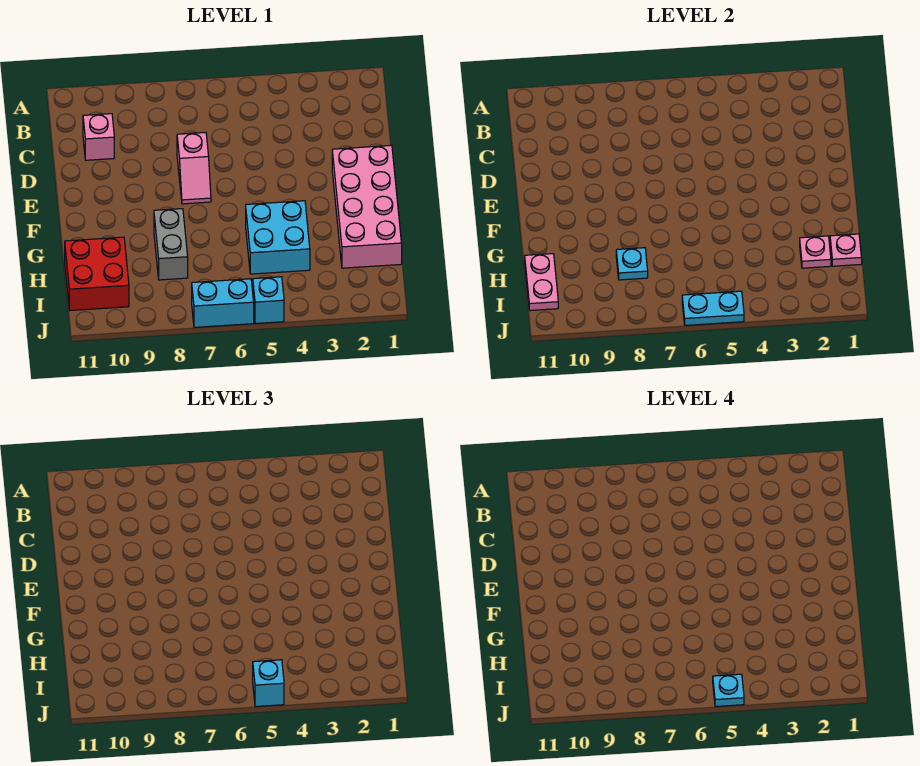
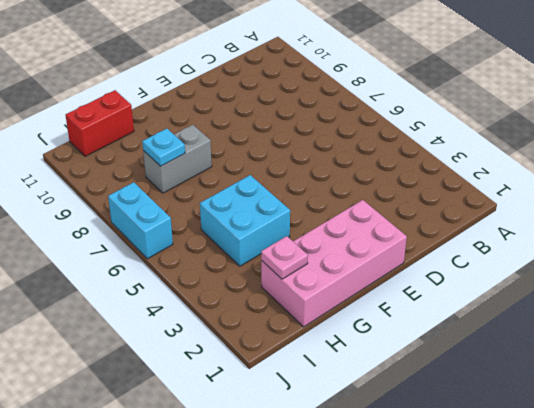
red 1x2 brick [66,90,134,156] -> red 2x2 brick [65,237,129,311]
none -> pink 1x1 brick [83,114,114,160]
none -> pink 1x2 slope [177,132,211,204]
none -> cyan 1x1 brick [253,277,284,324]

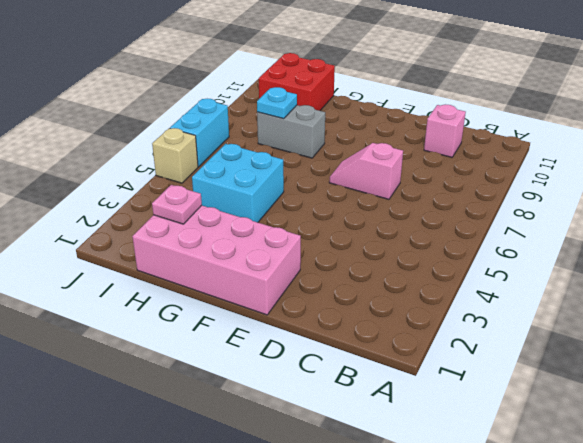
tan 1x1 brick [152,128,198,183] -> cyan 1x1 brick [253,277,284,324]
none -> pink 1x1 plate [830,234,862,266]
none -> pink 1x2 plate [525,254,558,311]
none -> cyan 1x2 plate [682,291,744,325]

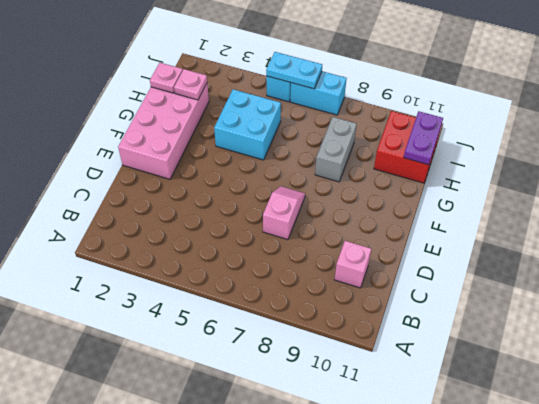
purple 1x2 plate [404,111,443,165] -> pink 1x2 plate [525,254,558,311]
none -> cyan 1x1 plate [616,248,648,280]
none -> cyan 1x1 brick [253,660,284,707]
none -> cyan 1x1 plate [713,674,744,707]

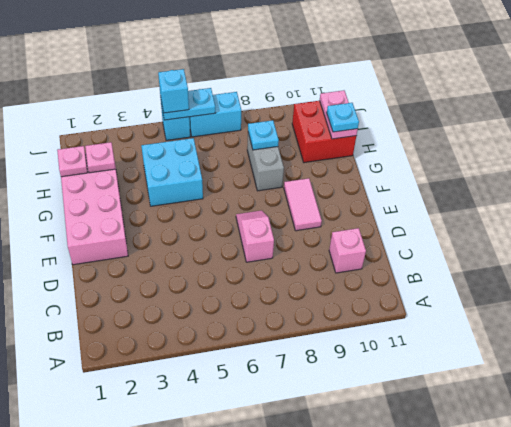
pink 1x2 tile [284,178,322,231] -> none
cyan 1x1 plate [327,103,359,132] -> cyan 1x1 plate moved to [713,674,744,707]

